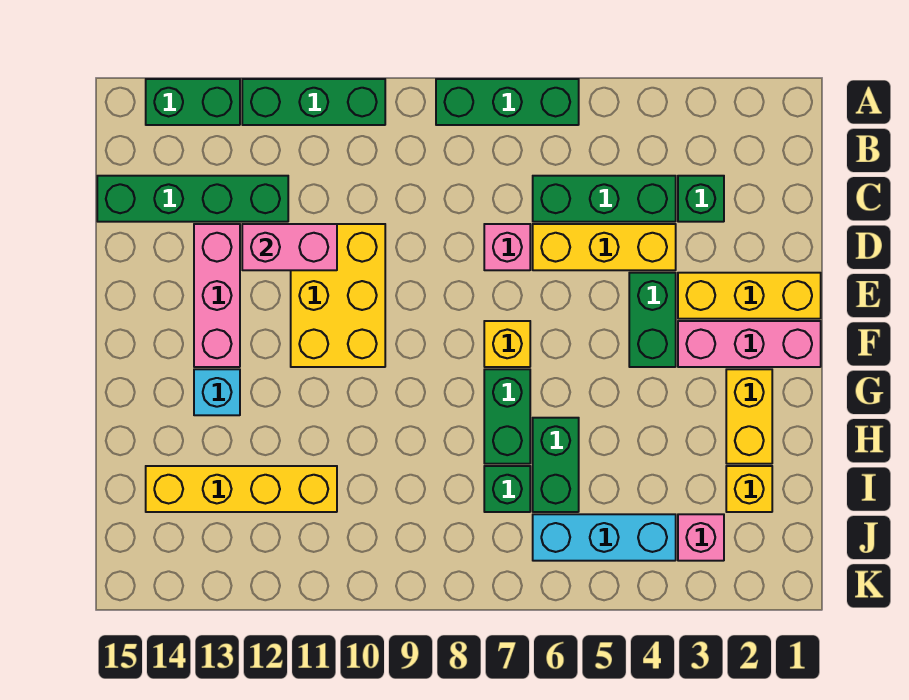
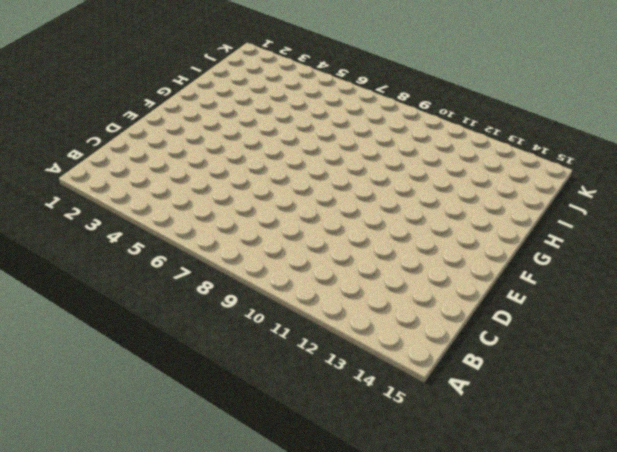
none -> green 1x3 brick [436,79,579,125]
none -> green 1x3 brick [242,79,385,125]
none -> green 1x2 brick [146,79,240,125]

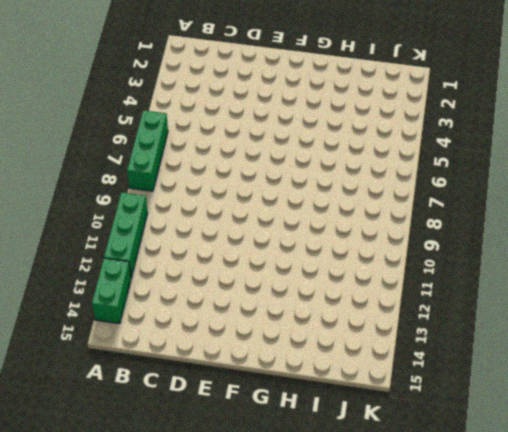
none -> green 1x1 brick [678,176,724,222]
none -> green 1x3 brick [533,176,676,222]
none -> green 1x4 brick [97,176,288,222]

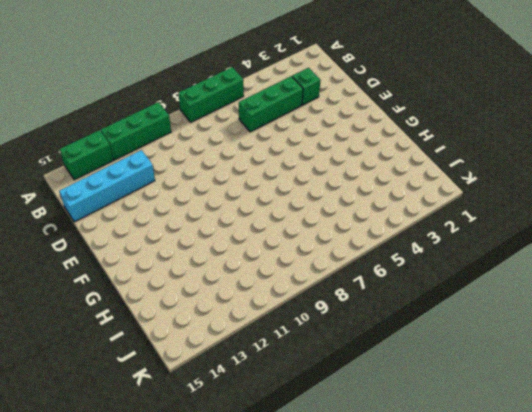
cyan 1x4 brick [59,150,155,222] -> green 1x4 brick [97,176,288,222]
none -> yellow 1x3 brick [533,224,676,270]
none -> pink 1x1 brick [484,224,530,270]
none -> yellow 2x3 brick [291,224,385,367]

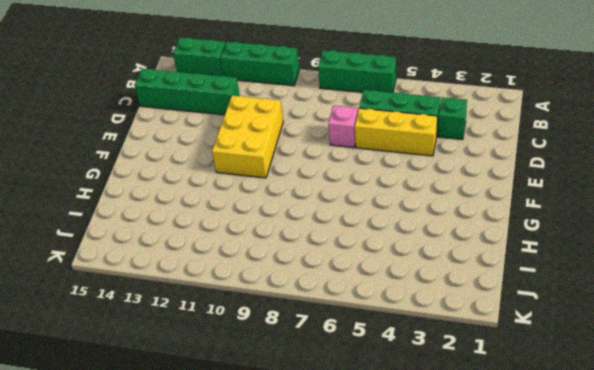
none -> pink 1x3 brick [194,224,240,367]
none -> yellow 1x3 brick [678,273,821,319]
none -> green 1x2 brick [629,273,676,367]

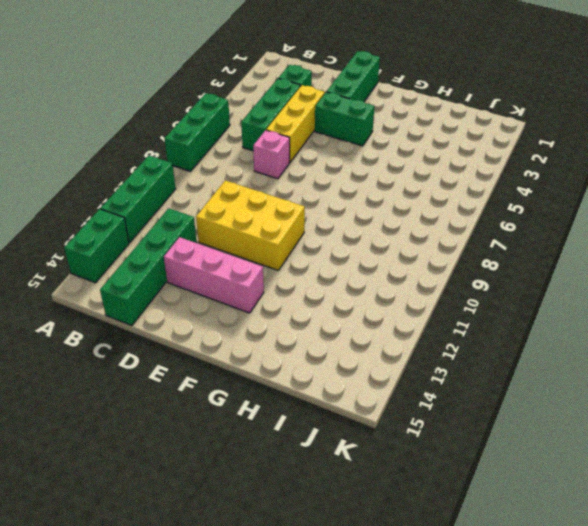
green 1x3 brick [326,51,380,101] -> yellow 1x3 brick [678,273,821,319]
none -> pink 1x3 brick [678,321,821,367]
none -> yellow 1x1 brick [484,321,530,367]
none -> yellow 1x2 brick [726,369,772,464]

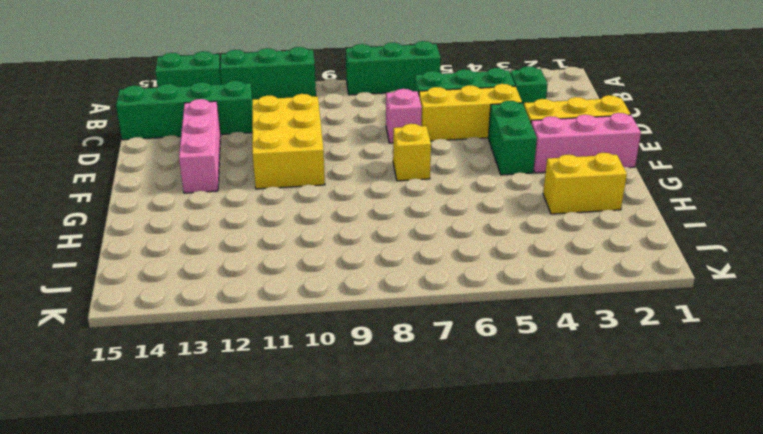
yellow 1x2 brick [543,153,627,214] -> yellow 1x2 brick turned to [726,369,772,464]
none -> green 1x2 brick [484,369,530,464]
none -> cyan 1x1 brick [194,369,240,415]
none -> green 1x2 brick [533,418,579,512]

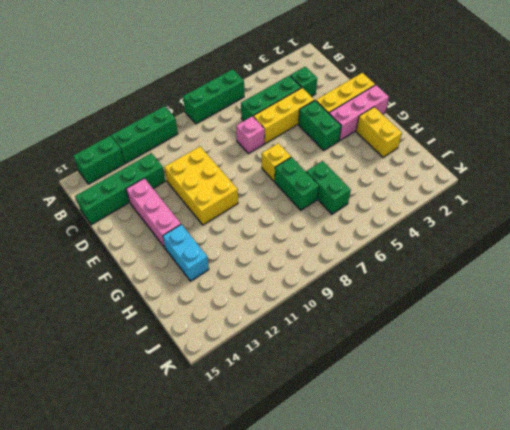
cyan 1x2 brick [163,224,209,281] -> cyan 1x1 brick [194,369,240,415]
none -> yellow 1x1 brick [726,466,772,512]
none -> green 1x1 brick [484,466,530,512]
none -> yellow 1x4 brick [146,466,337,512]

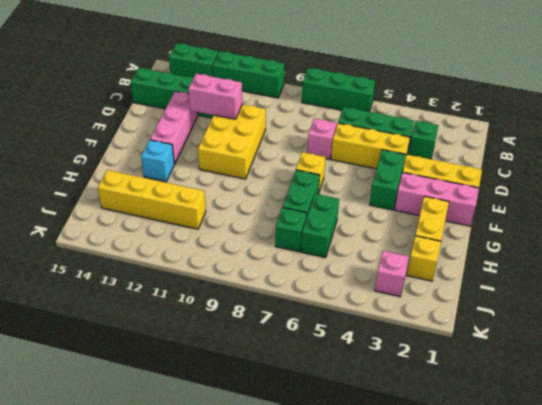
none -> cyan 1x3 brick [533,514,676,561]

